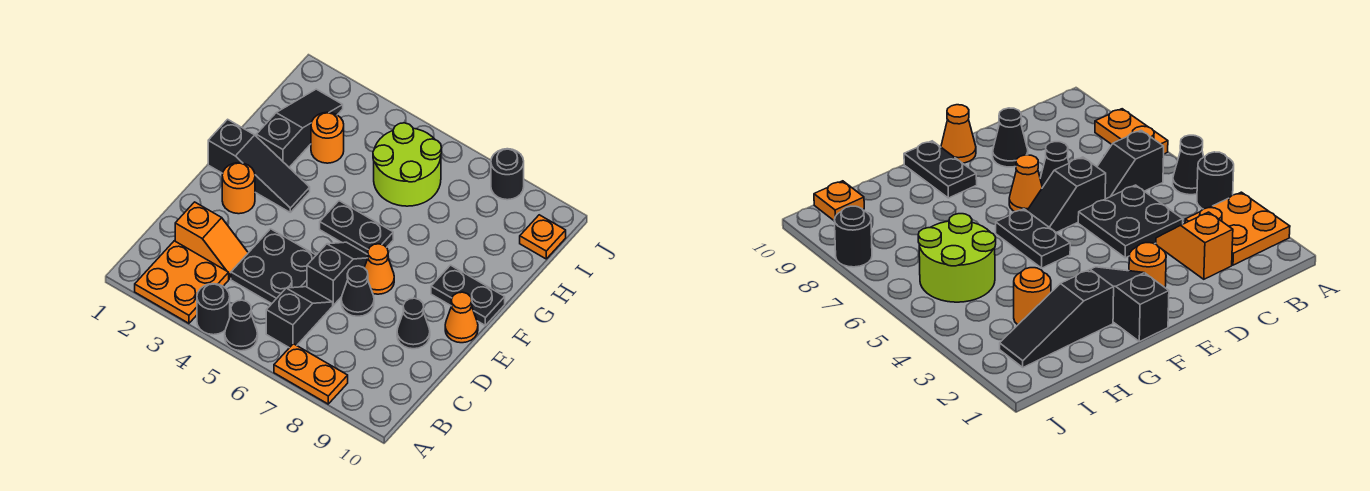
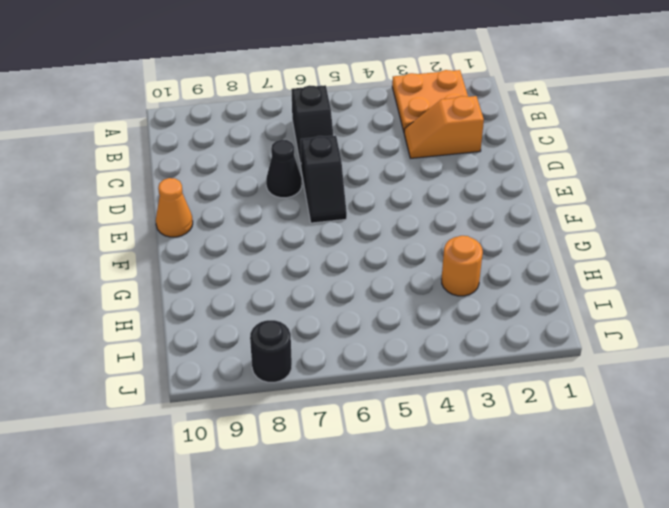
none -> black 1x1 round brick [197,284,230,335]
none -> black 1x1 cone [225,300,258,351]
none -> orange 1x2 plate [274,344,348,404]

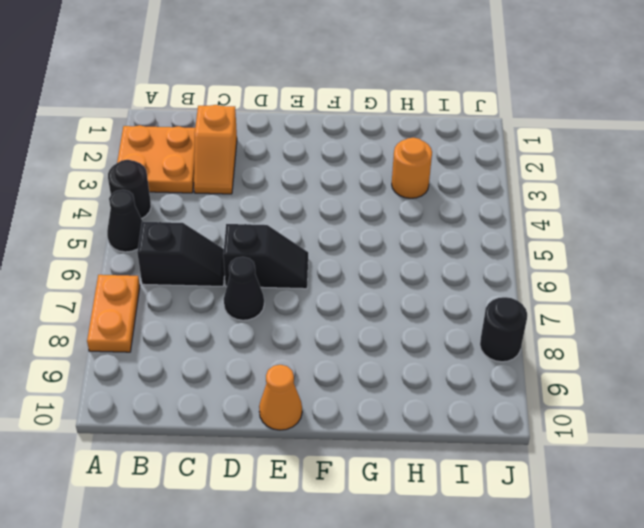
none -> black 2x2 plate [231,229,316,304]
none -> black 1x1 cone [397,298,430,349]
none -> orange 1x1 round brick [222,163,255,214]

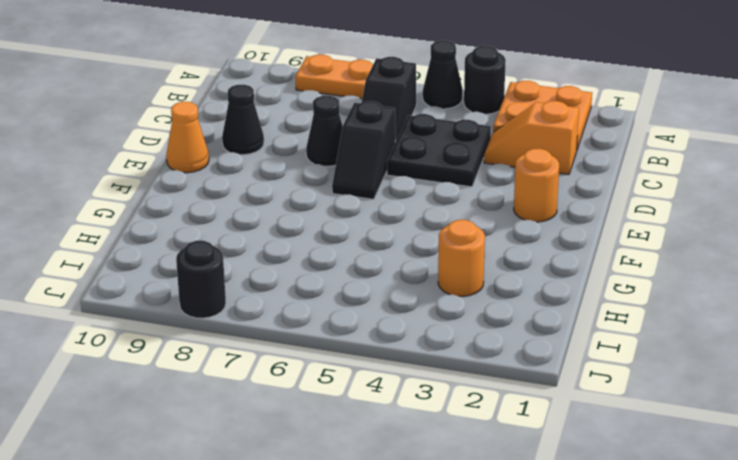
none -> orange 1x1 cone [364,244,394,294]
none -> black 1x3 slope [208,119,310,212]
none -> black 1x2 plate [320,201,393,254]

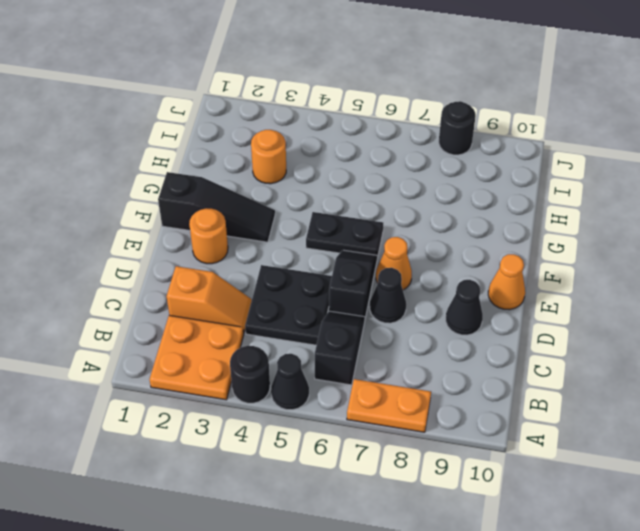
none -> black 1x2 plate [431,265,505,325]
none -> black 1x3 slope [256,89,343,167]
none -> lime 2x2 round brick [373,123,442,206]

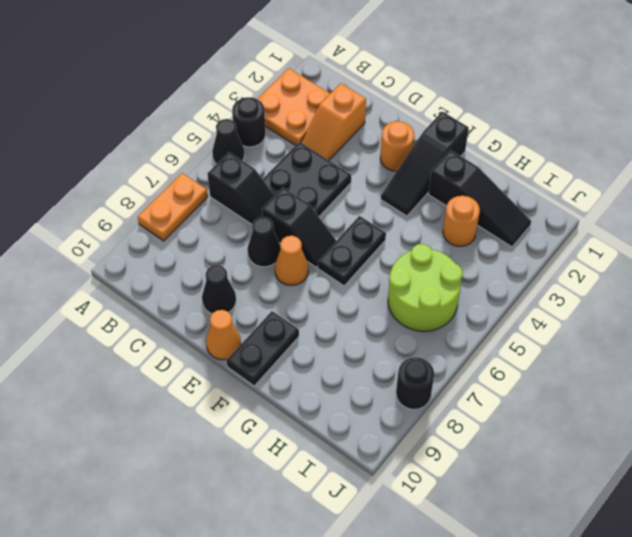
none -> orange 1x1 plate [520,215,566,259]

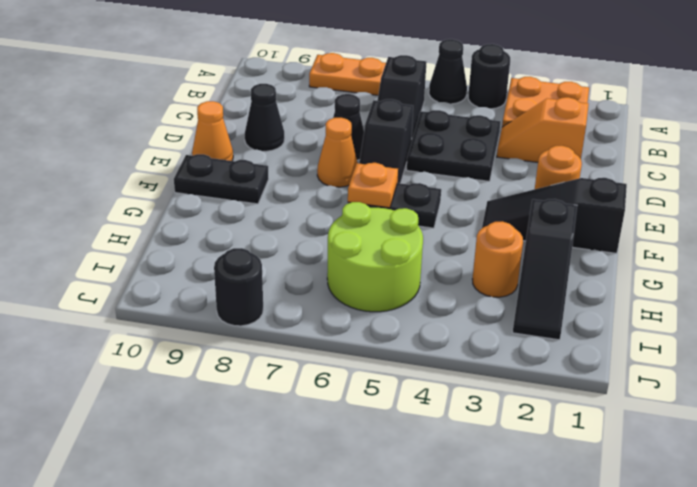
orange 1x1 plate [348,163,398,208] -> orange 1x1 plate moved to [520,215,566,259]

